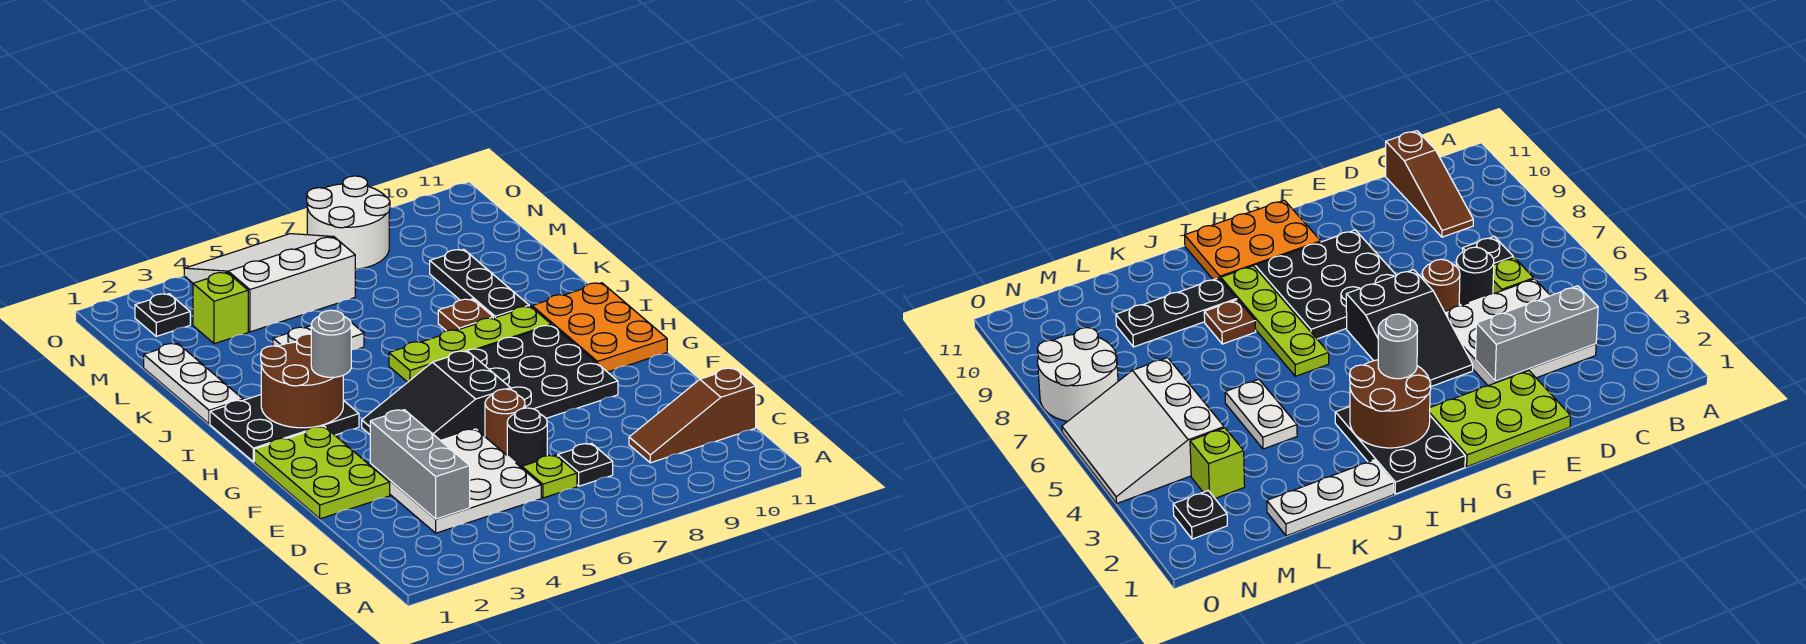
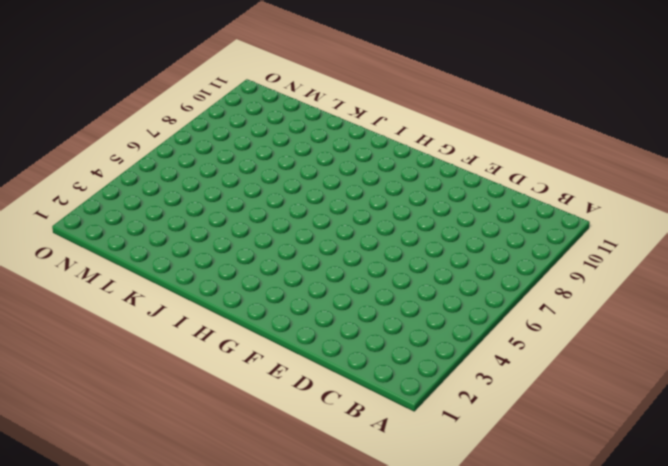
none -> white 3x3 plate [370,429,541,533]
none -> lime 1x1 plate [522,455,577,498]
none -> black 1x1 plate [558,443,613,486]

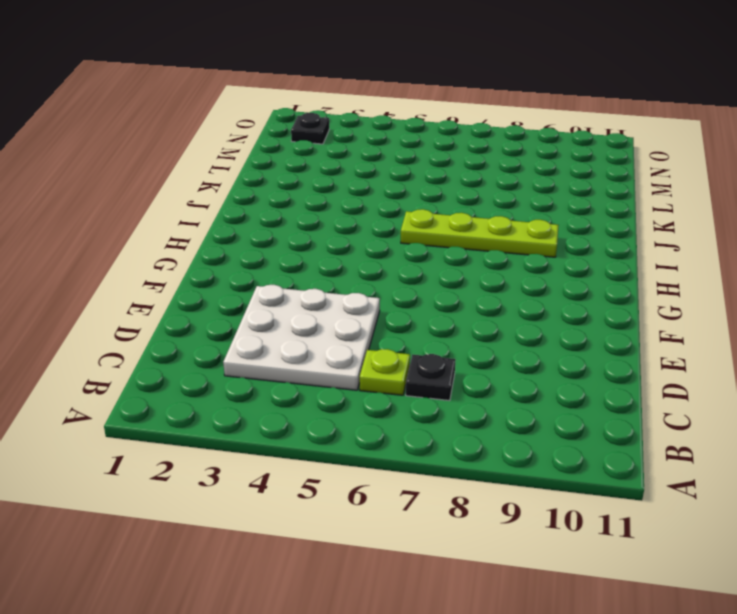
none -> brown 1x3 slope [629,368,756,463]
none -> black 1x1 round brick [507,408,547,468]
none -> lime 2x3 plate [254,426,390,519]

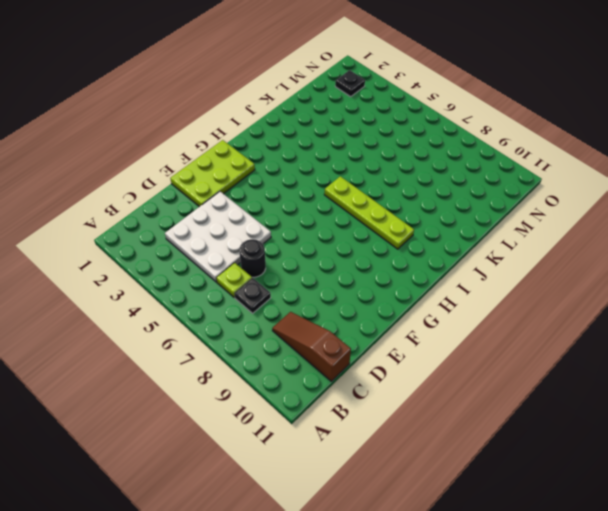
none -> brown 1x1 round brick [485,389,525,455]
none -> black 2x3 slope [362,351,511,441]
none -> black 3x3 plate [467,325,618,418]

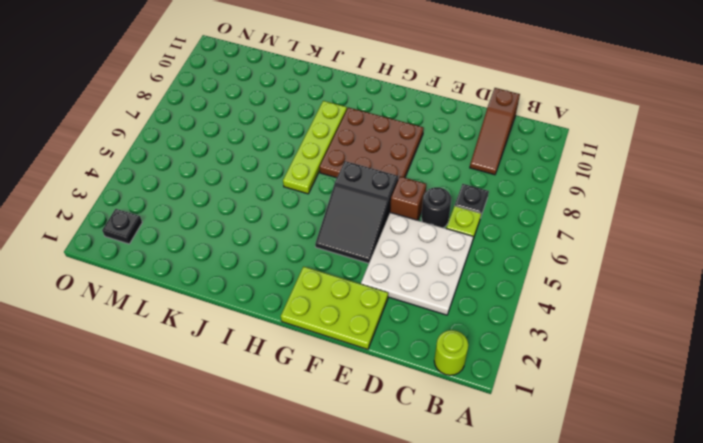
lime 1x1 round brick [434,330,468,375] -> none
brown 1x1 brick [390,176,426,220] -> brown 1x1 round brick [485,389,525,455]
brown 3x3 plate [320,107,424,179] -> black 3x3 plate [467,325,618,418]
none -> orange 2x3 plate [532,283,667,372]
none -> black 2x3 plate [210,395,359,462]
none -> white 1x3 plate [144,343,243,424]

